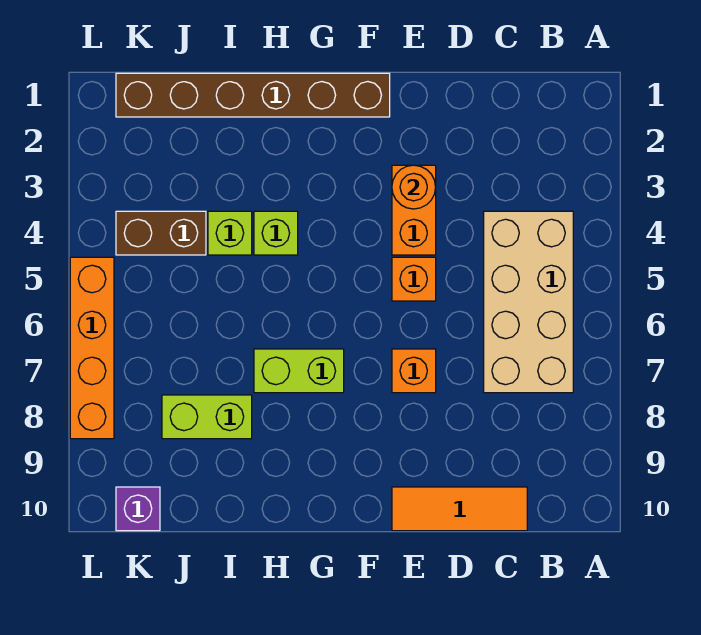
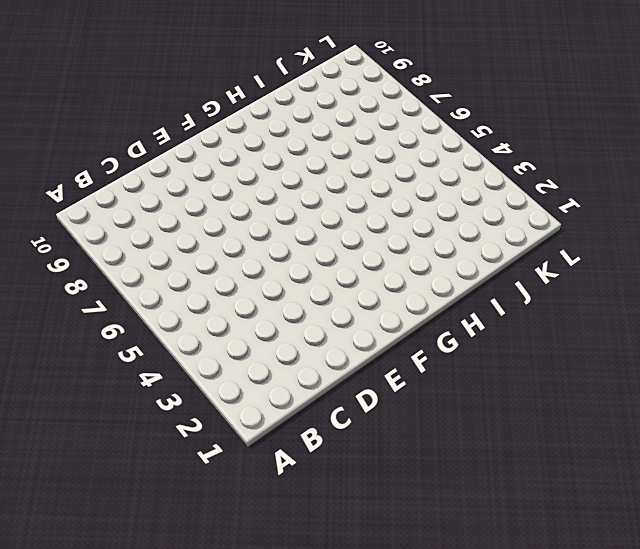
none -> tan 2x4 brick [484,211,573,393]
none -> orange 1x3 tile [392,487,527,531]
none -> orange 1x2 brick [392,165,436,255]

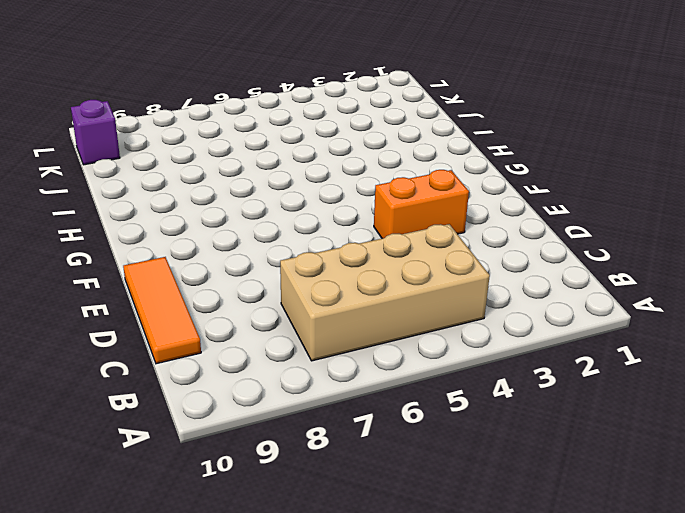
none -> orange 1x1 brick [392,257,436,301]
none -> orange 1x1 brick [392,349,436,393]
none -> brown 1x6 brick [116,73,390,117]

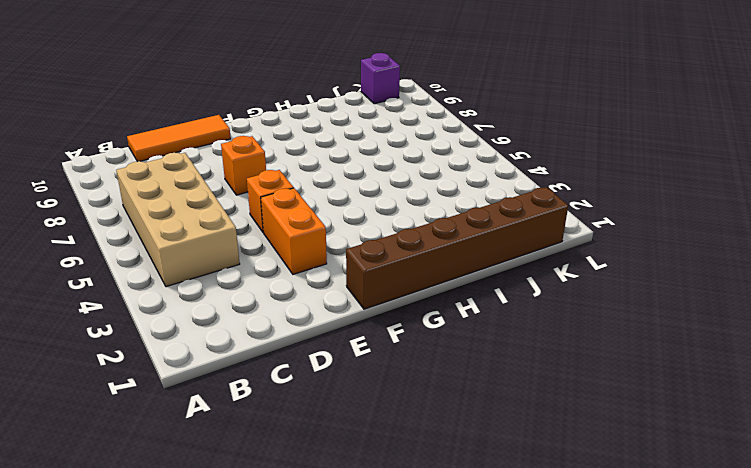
none -> lime 1x2 brick [254,349,344,393]
none -> lime 1x1 brick [254,211,298,255]
none -> lime 1x1 brick [208,211,252,255]

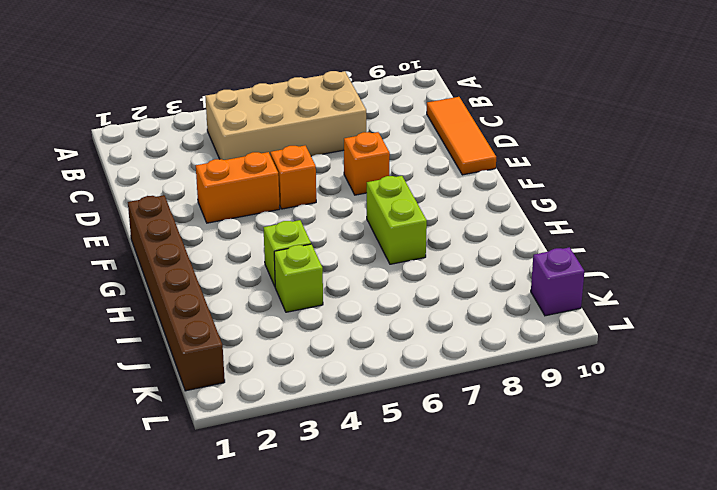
none -> lime 1x2 brick [162,395,252,439]
none -> brown 1x2 brick [116,211,206,255]
none -> orange 1x4 brick [70,257,114,439]

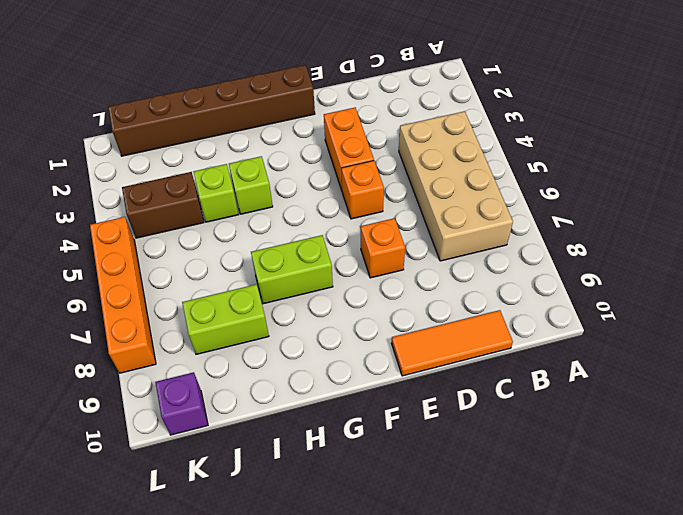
none -> orange 1x1 round brick [392,165,436,209]

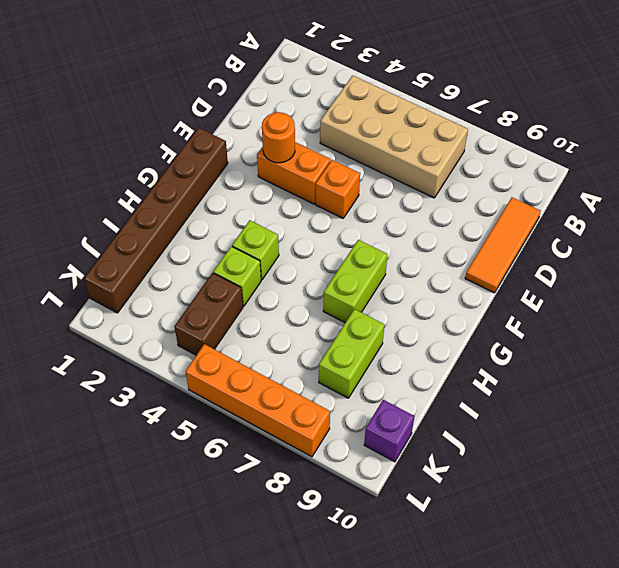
none -> orange 1x1 brick [392,349,436,393]

